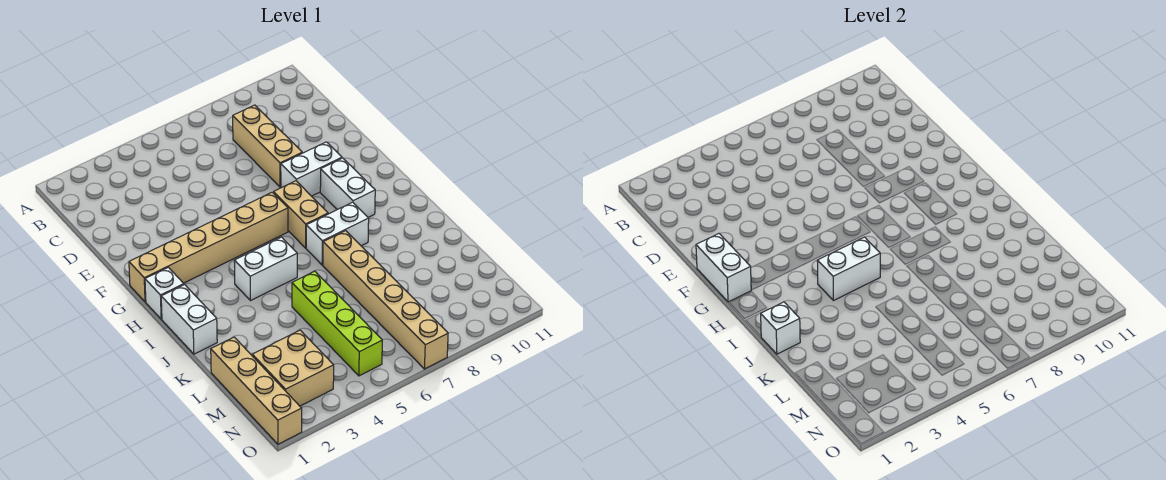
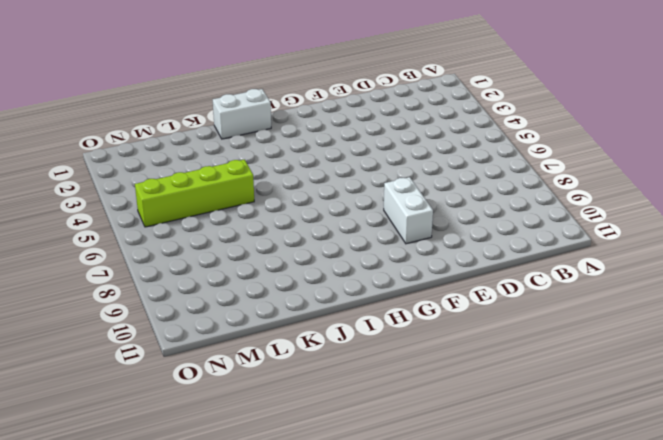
none -> tan 1x3 brick [233,105,302,187]
none -> tan 1x6 brick [129,192,288,302]
none -> tan 1x2 brick [274,181,328,248]

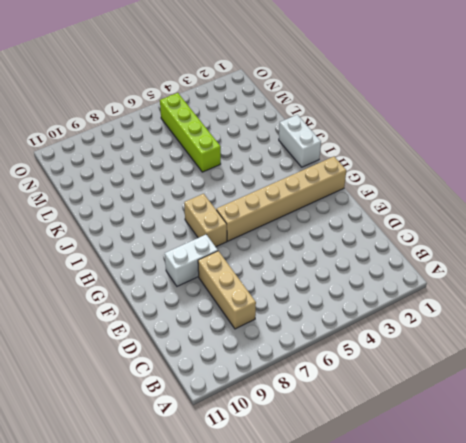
none -> white 1x2 brick [320,158,375,217]
none -> white 1x1 brick [145,267,184,319]
none -> white 1x2 brick [234,237,297,301]

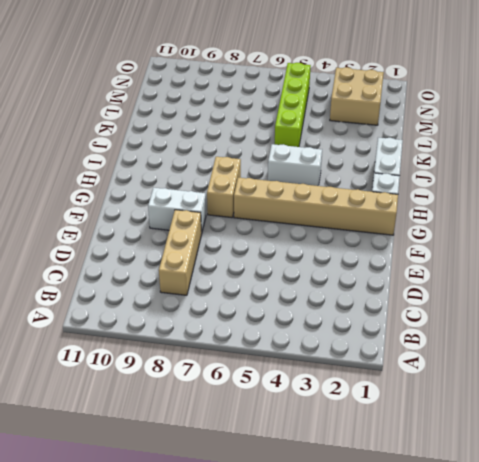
none -> white 1x2 brick [320,158,375,217]
none -> white 1x2 brick [306,202,369,265]
none -> tan 1x6 brick [323,231,448,369]

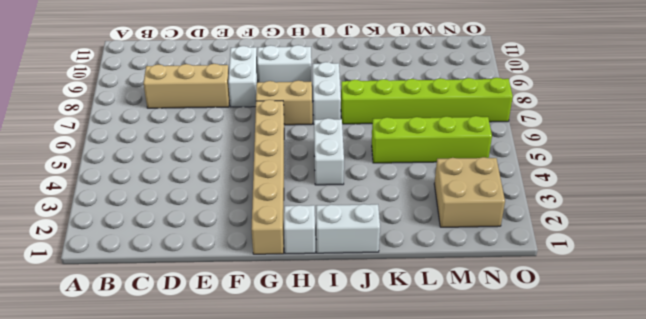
lime 1x6 brick [341,78,513,124] -> tan 1x6 brick [323,231,448,369]
none -> tan 1x4 brick [211,337,302,444]
none -> white 1x2 brick [696,234,751,302]
none -> white 1x2 brick [817,237,880,301]

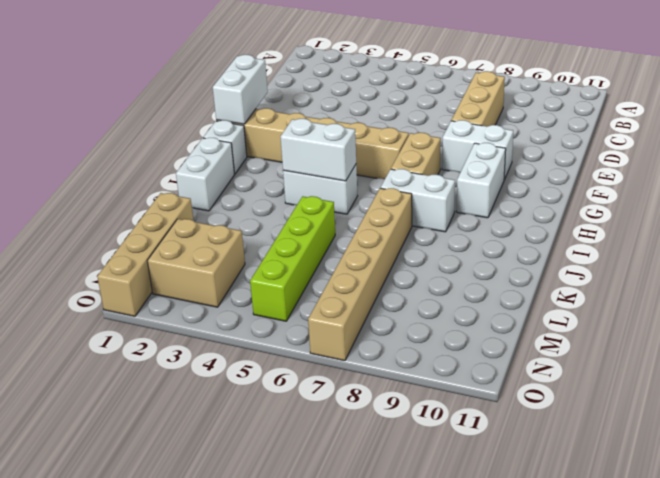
none -> white 1x1 brick [761,302,800,354]

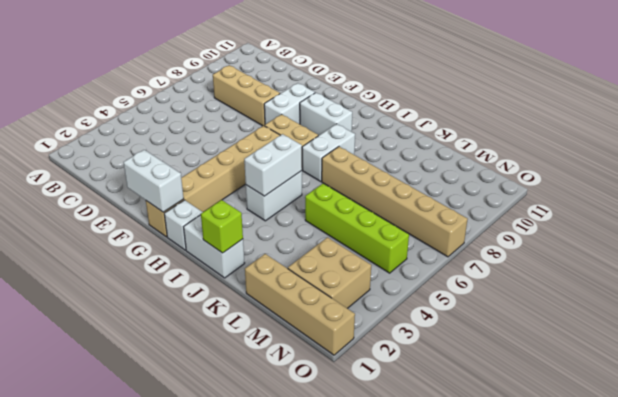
lime 1x1 brick [201,200,243,253] -> white 1x1 brick [761,302,800,354]

